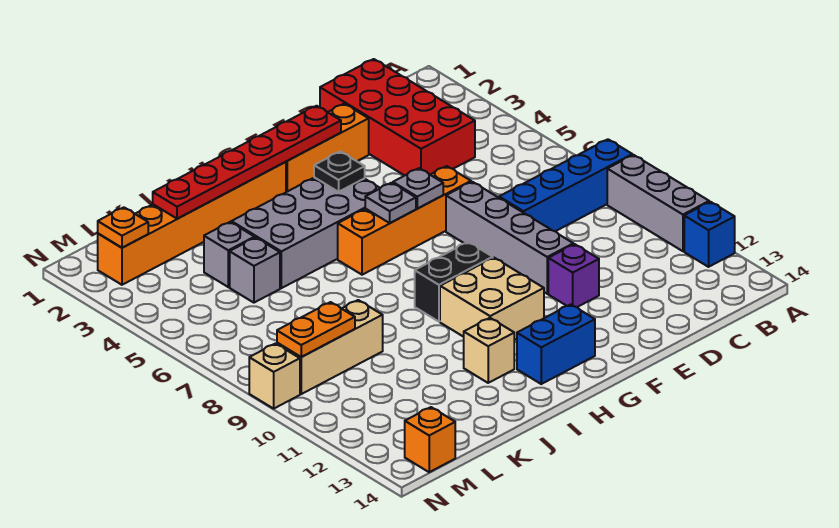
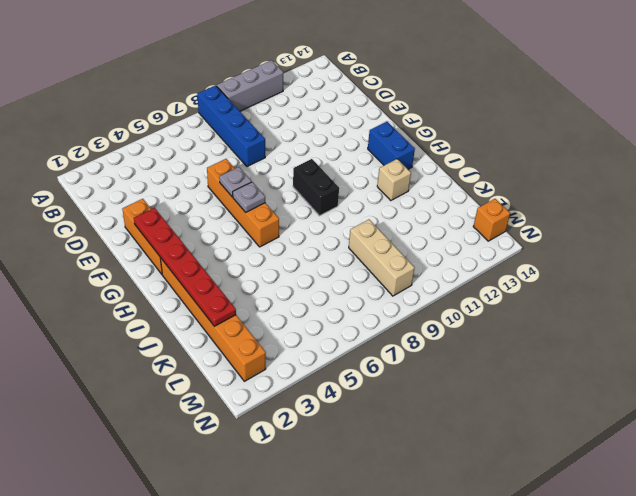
none -> blue 1x1 brick [684,202,735,267]
none -> red 2x4 brick [320,59,475,176]
none -> grey 1x4 brick [446,182,573,294]

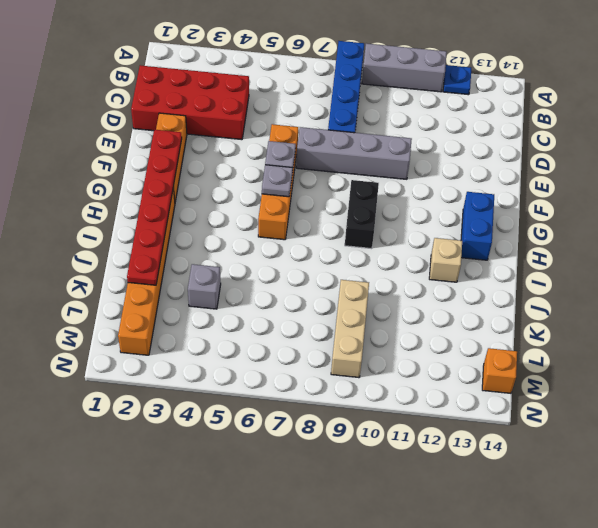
blue 1x1 plate [443,65,471,95] -> blue 1x1 brick [684,202,735,267]
none -> purple 1x1 brick [548,244,599,307]
none -> grey 2x4 brick [231,177,380,288]
none -> tan 2x2 brick [440,258,544,340]

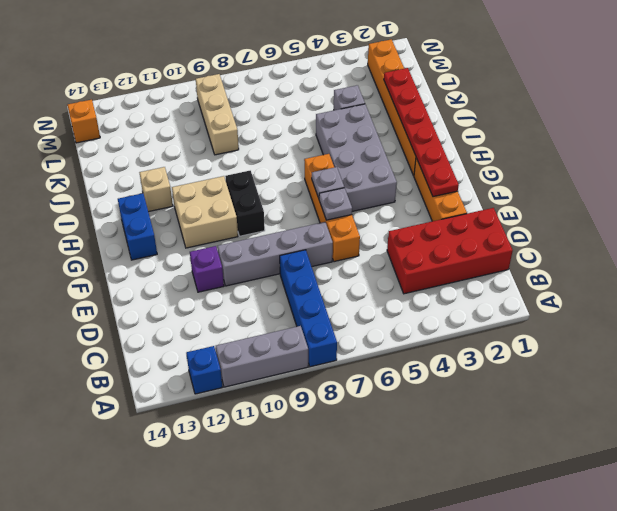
none -> grey 1x1 brick [230,238,280,303]
none -> tan 1x1 brick [249,344,300,409]
none -> black 1x1 plate [314,151,365,192]

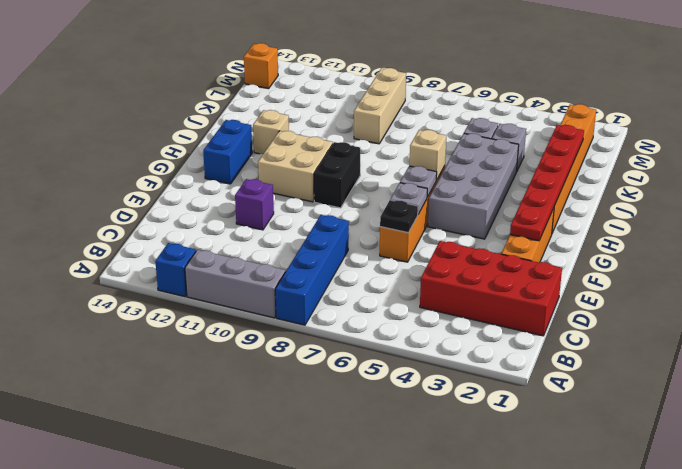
black 1x1 plate [380,200,418,233] -> black 1x1 plate moved to [314,151,365,192]
tan 1x1 brick [410,130,446,180] -> tan 1x1 brick moved to [249,344,300,409]
none -> grey 1x4 brick [446,182,573,294]
none -> orange 1x2 plate [277,302,355,357]
none -> orange 1x1 plate [98,207,148,248]

